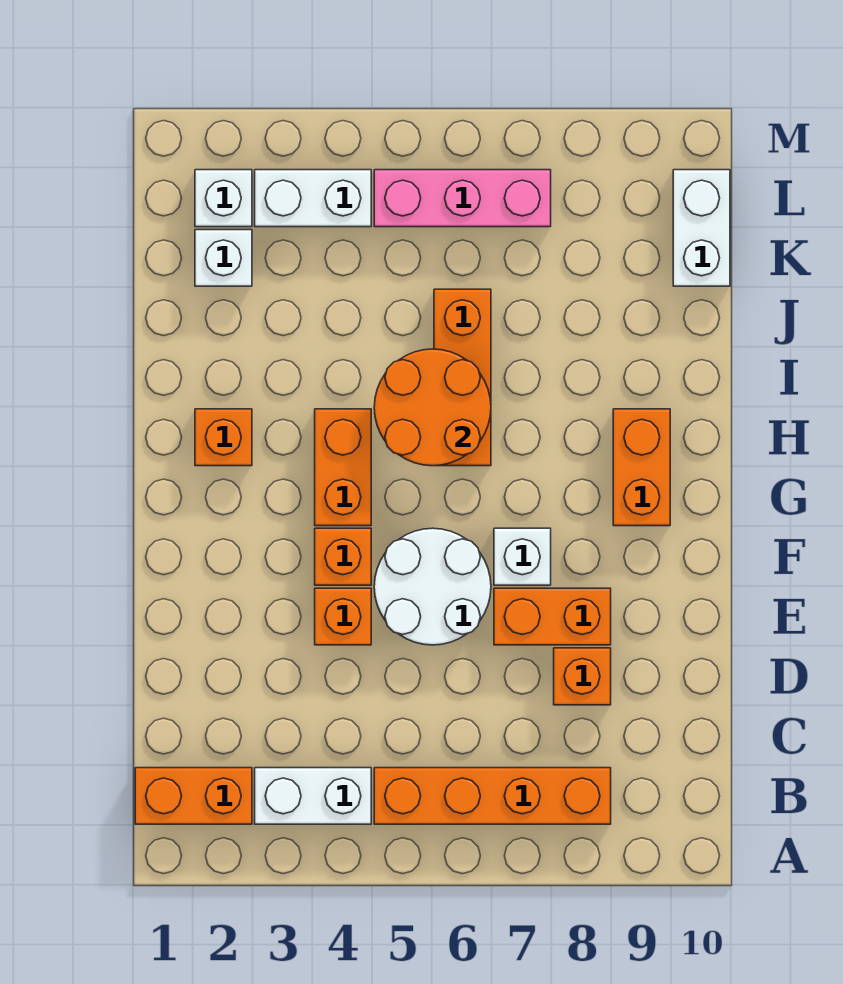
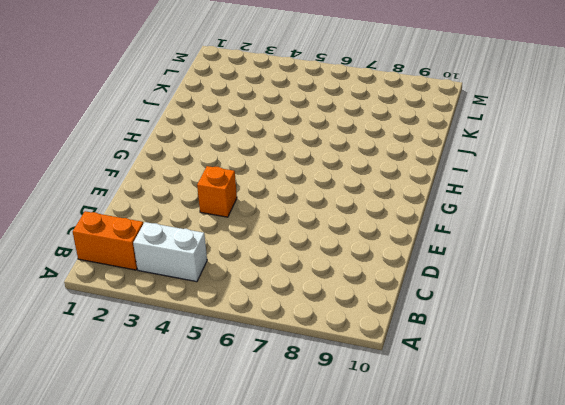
none -> orange 1x4 brick [374,768,611,824]
none -> orange 1x1 brick [554,648,611,705]
none -> white 2x2 round brick [374,528,491,645]

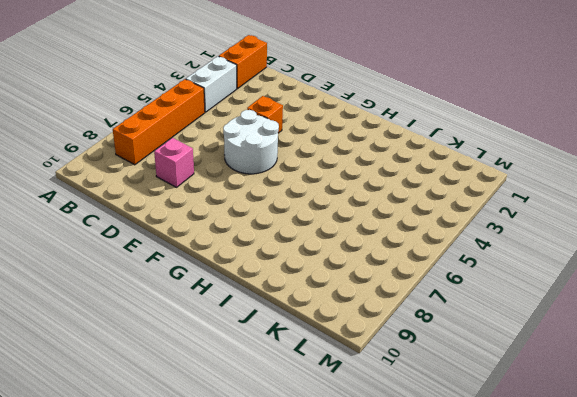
pink 1x1 brick [154,138,194,187] -> orange 1x1 brick [554,648,611,705]
none -> orange 1x2 brick [494,588,611,645]
none -> orange 1x1 brick [315,528,371,585]
none -> white 1x1 brick [494,528,551,585]

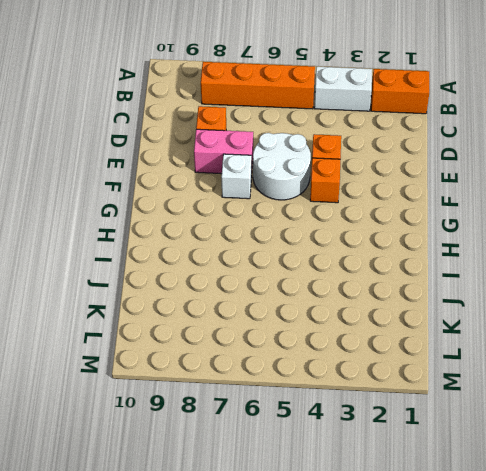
pink 1x2 brick [194,129,253,174] -> orange 1x2 brick [494,588,611,645]
none -> orange 1x2 brick [315,409,371,526]
none -> orange 1x2 brick [613,409,670,526]
none -> orange 1x1 brick [195,409,252,466]

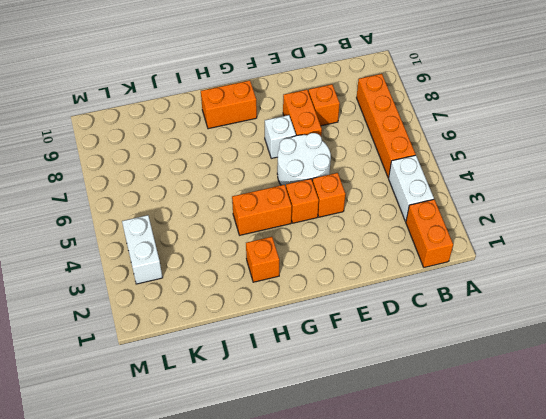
none -> orange 1x3 brick [434,289,491,466]
none -> white 1x1 brick [195,230,252,286]
none -> white 1x2 brick [673,170,730,286]

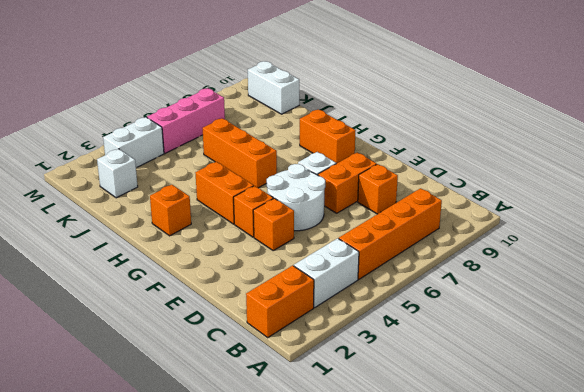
none -> white 1x1 brick [195,170,252,227]
none -> orange 2x2 round brick [374,349,491,466]

